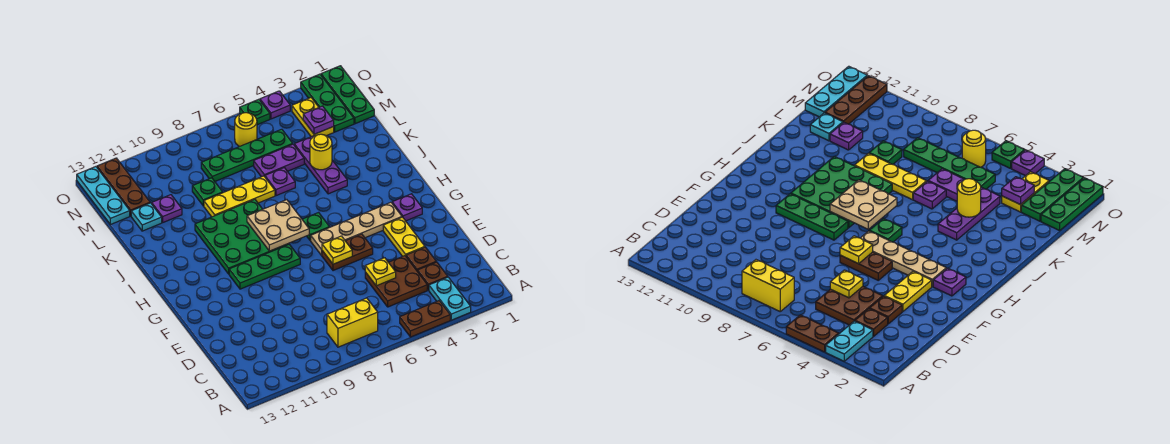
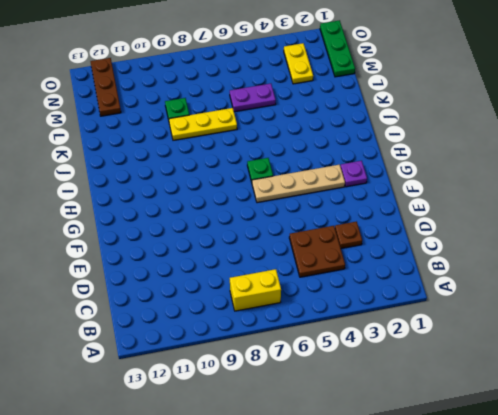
none -> cyan 1x2 plate [429,277,471,320]
none -> brown 1x2 plate [400,301,450,337]
none -> brown 1x1 plate [418,262,448,290]
none -> yellow 1x2 plate [383,217,425,256]

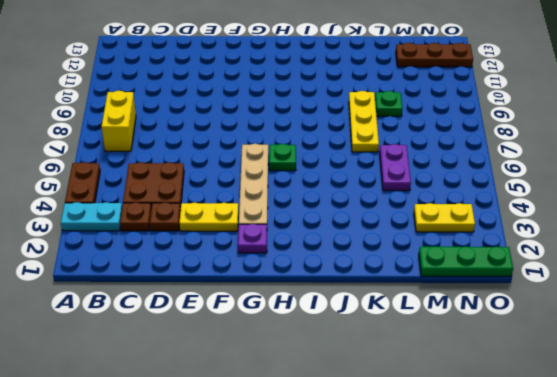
none -> brown 1x2 plate [322,234,373,271]
none -> green 1x3 plate [229,244,300,289]
none -> green 3x3 plate [195,199,288,274]
none -> purple 1x3 plate [294,136,347,194]

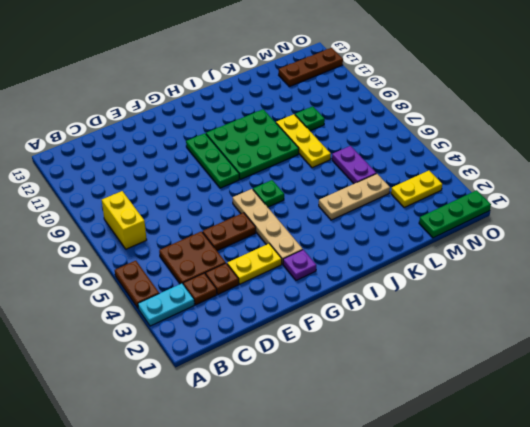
brown 1x2 plate [203,213,256,251] -> brown 1x2 plate turned to [322,234,373,271]
tan 1x3 plate [319,174,390,220] -> purple 1x3 plate [294,136,347,194]
none -> purple 1x1 plate [265,168,295,196]
none -> purple 1x1 plate [152,195,182,222]
none -> cyan 1x1 plate [131,203,162,231]
none -> green 1x3 plate [301,74,354,132]

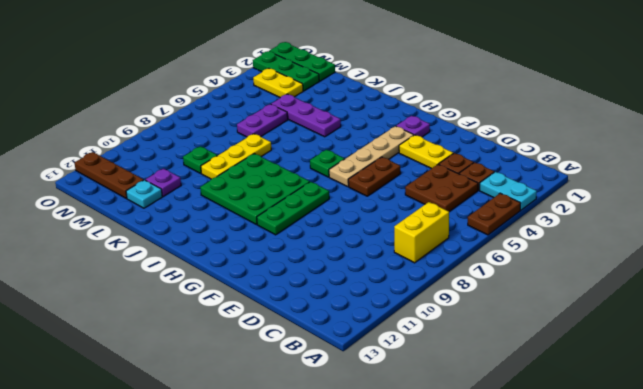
none -> purple 1x1 plate [265,168,295,196]
none -> green 1x4 plate [201,129,293,181]
none -> cyan 1x3 plate [77,167,130,225]
none -> yellow 1x1 round brick [235,113,257,146]

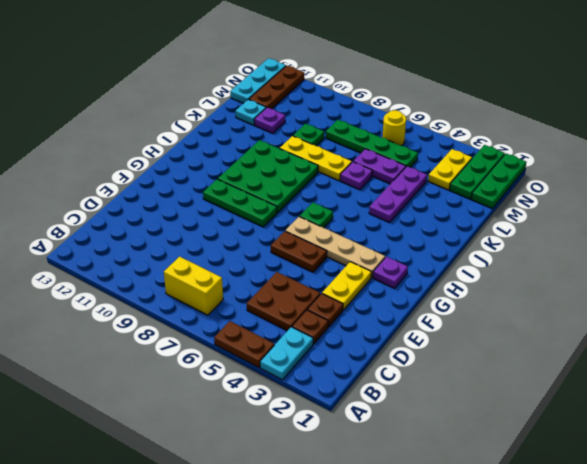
none -> purple 1x1 plate [260,91,290,119]
none -> green 1x1 plate [240,99,270,125]
none -> yellow 1x1 plate [365,258,396,286]
none -> yellow 1x1 plate [322,236,352,264]

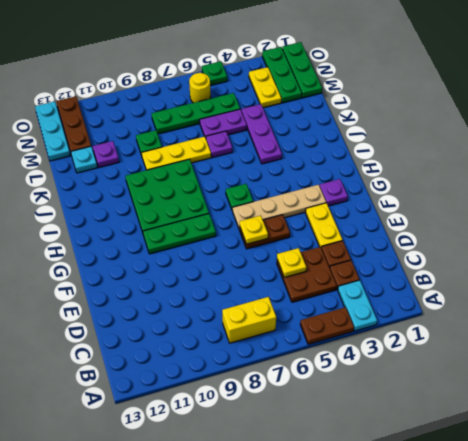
none -> purple 1x1 plate [260,91,290,119]
none -> tan 2x2 plate [247,200,309,251]
none -> yellow 1x1 round brick [310,134,332,170]
none -> purple 1x1 plate [303,106,334,134]

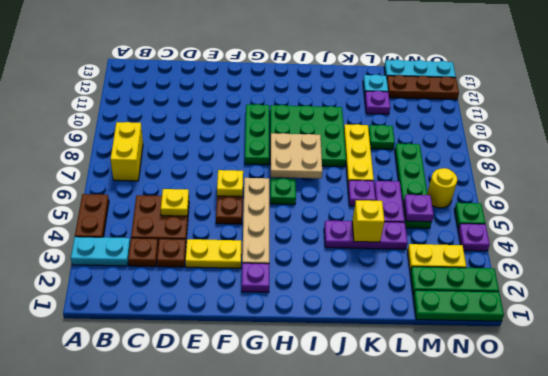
yellow 1x1 brick [352,200,384,242] -> yellow 1x1 round brick [310,134,332,170]
purple 1x1 plate [404,195,434,222] -> purple 1x1 plate moved to [303,106,334,134]

